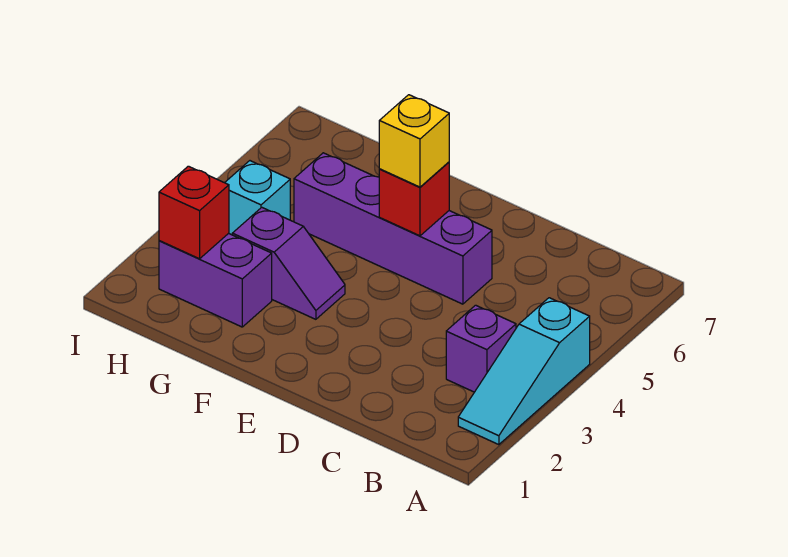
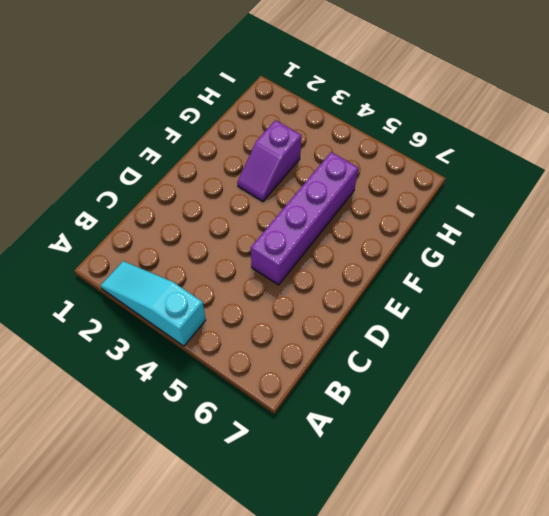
none -> purple 1x1 brick [446,305,516,392]
none -> purple 1x2 brick [159,233,272,327]

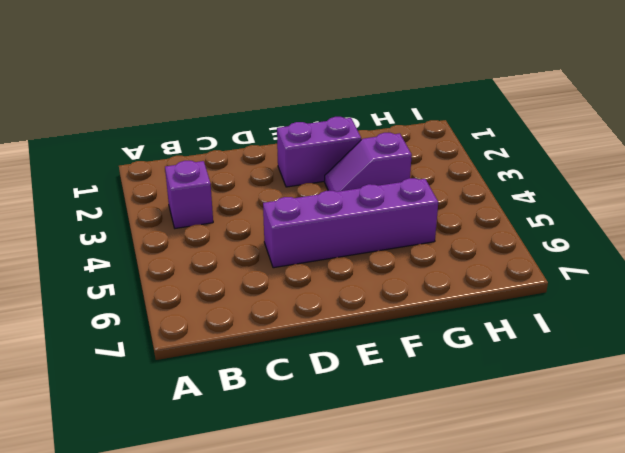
purple 1x2 brick [277,117,361,187] -> purple 1x2 brick moved to [159,233,272,327]
none -> cyan 1x3 slope [458,298,590,445]
none -> cyan 1x1 brick [225,161,290,235]

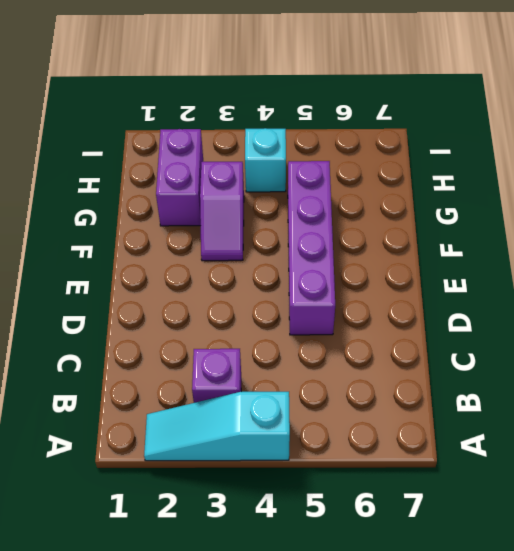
none -> red 1x1 brick [379,162,449,236]
none -> red 1x1 brick [159,166,229,259]

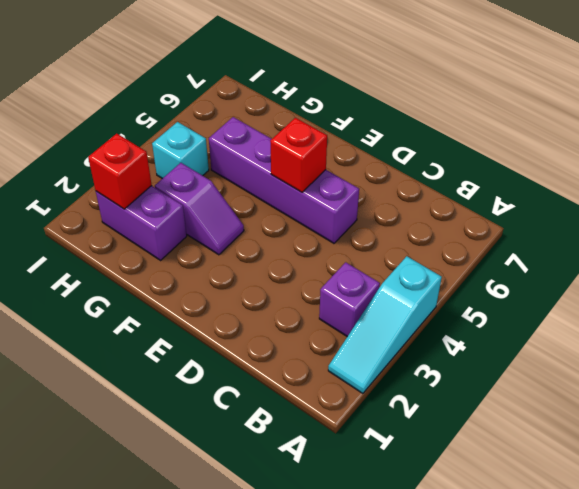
none -> yellow 1x1 brick [379,95,449,187]

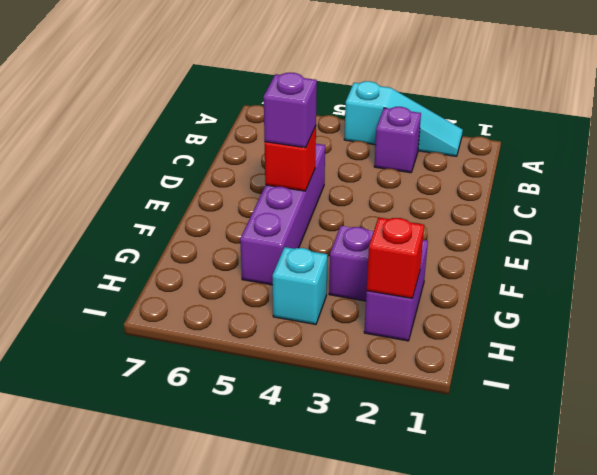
purple 1x1 brick [264,73,317,148] -> yellow 1x1 brick [379,95,449,187]

